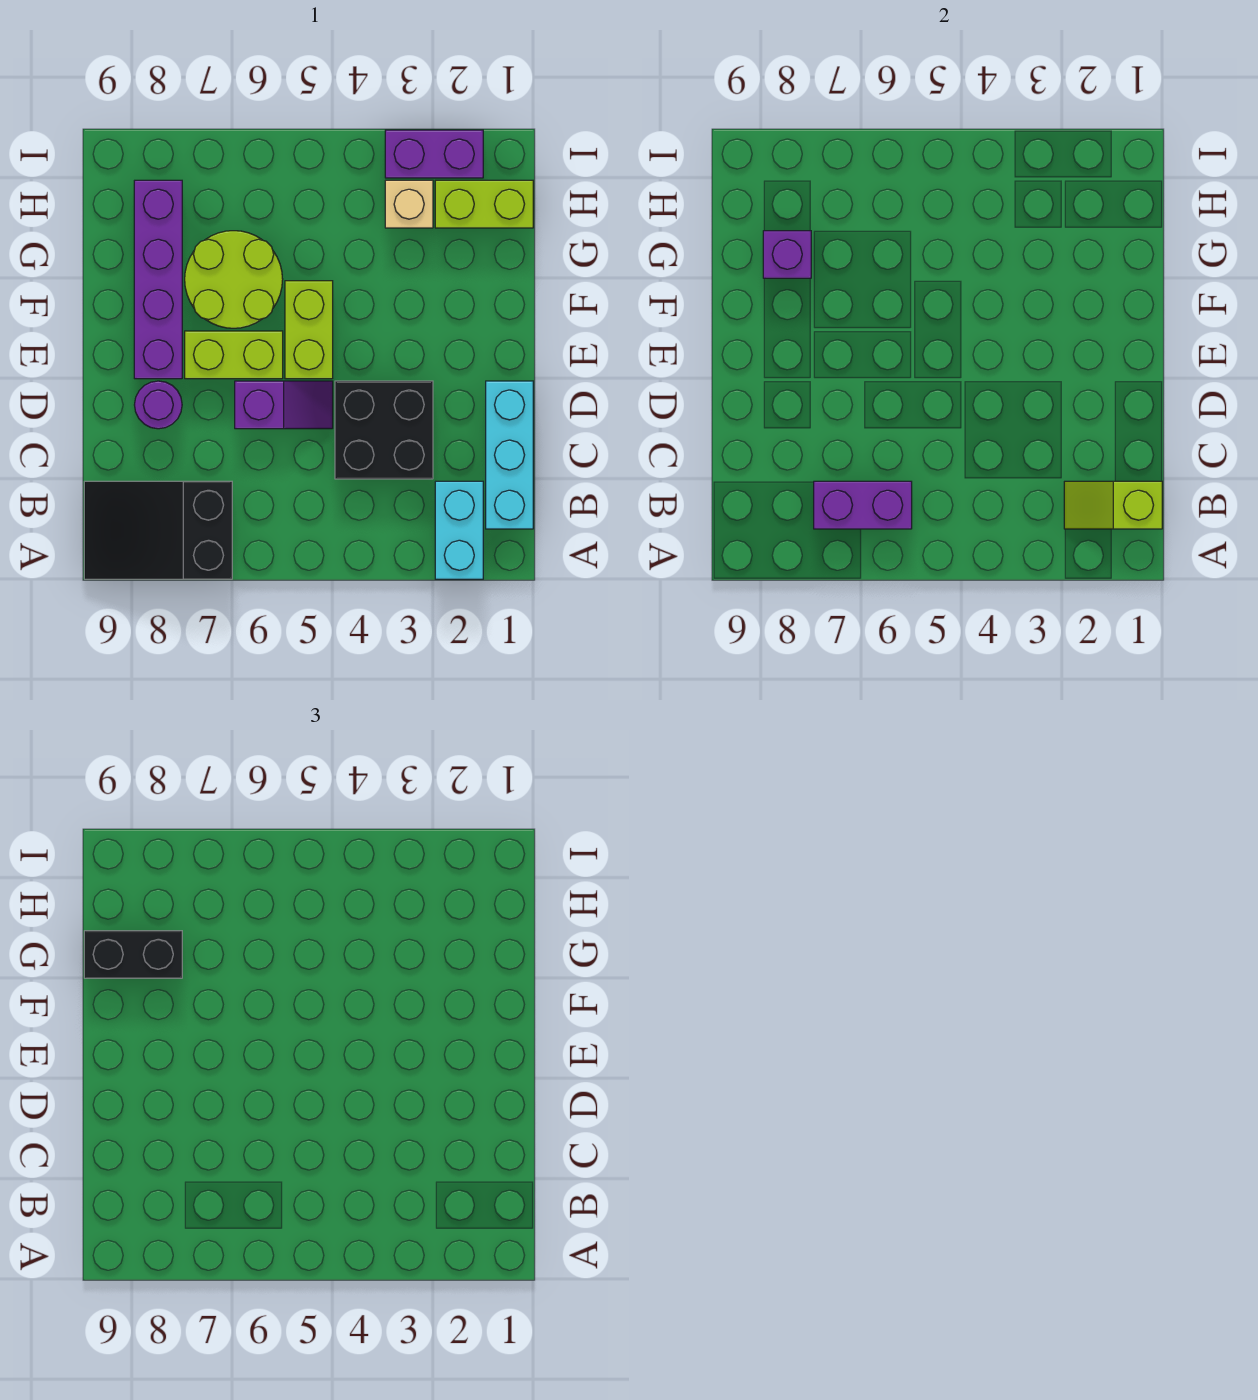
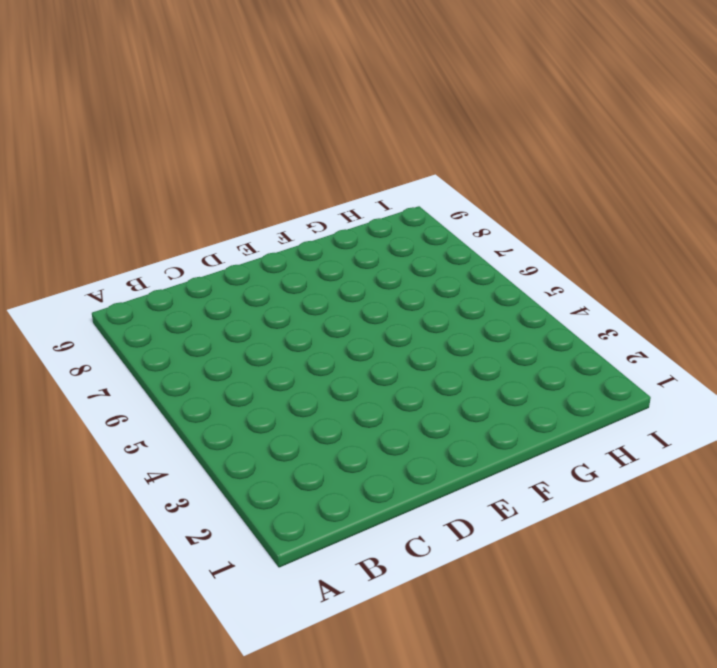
none -> cyan 1x2 brick [435,481,483,579]
none -> black 2x3 slope [84,481,232,579]
none -> cyan 1x3 brick [486,381,533,529]

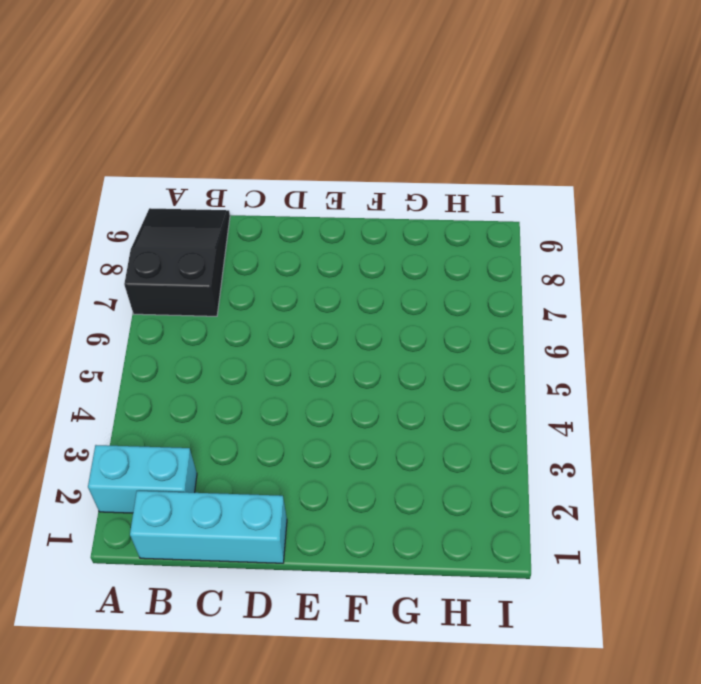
none -> black 2x2 brick [335,381,433,479]
none -> purple 1x2 slope [235,381,333,429]
none -> purple 1x1 round brick [135,381,182,429]

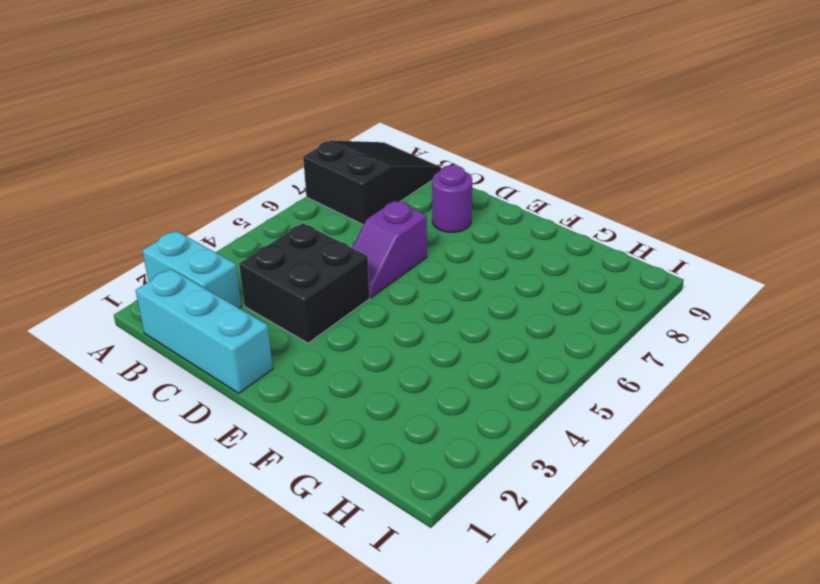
none -> lime 1x2 brick [285,281,333,379]
none -> lime 1x2 brick [185,331,283,379]
none -> purple 1x4 brick [134,180,182,379]

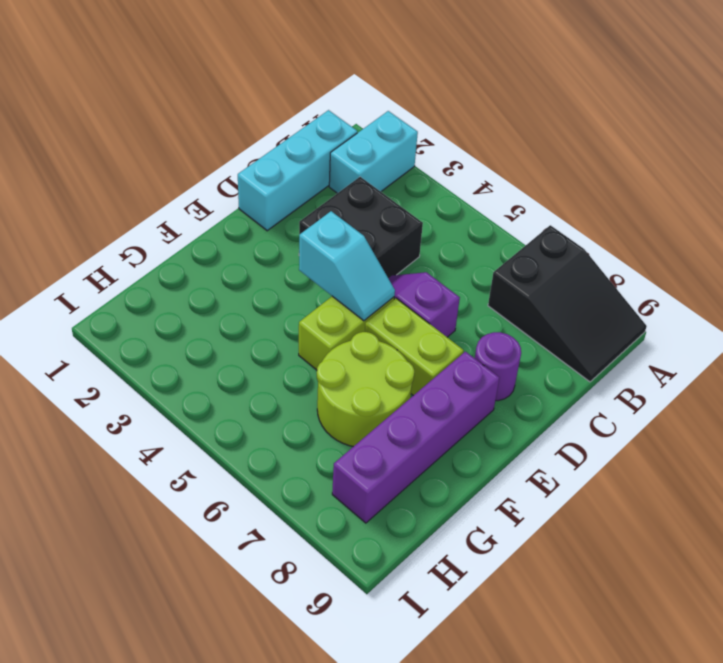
cyan 1x2 slope [299,211,395,321] -> none
none -> lime 1x2 brick [435,180,533,228]
none -> tan 1x1 brick [385,180,433,228]
none -> purple 1x2 brick [385,130,483,178]

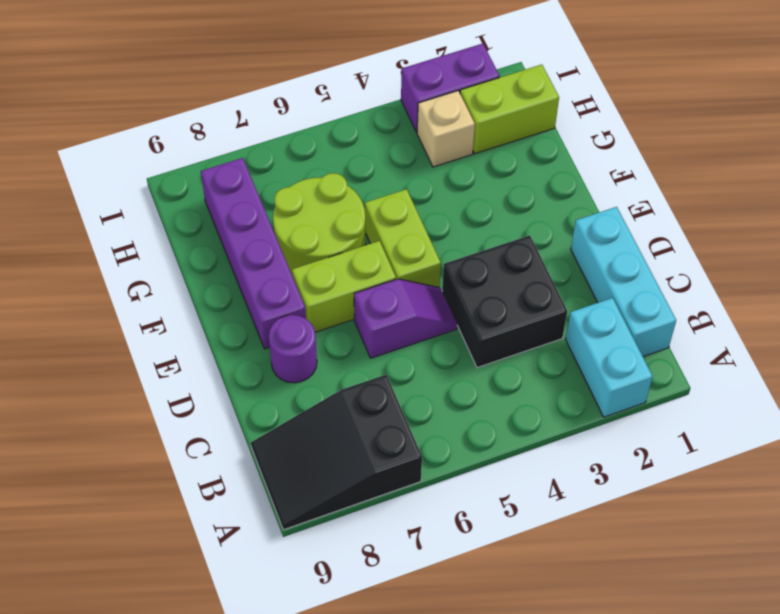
none -> lime 1x2 slope [1064,481,1162,529]
none -> purple 1x2 brick [814,481,912,529]
none -> purple 1x1 brick [763,231,811,278]

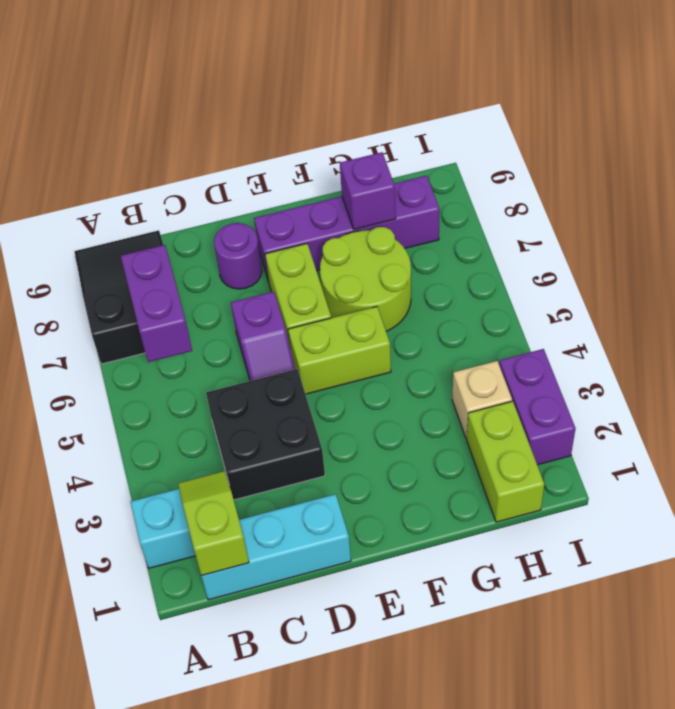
none -> black 1x2 brick [84,931,182,978]

